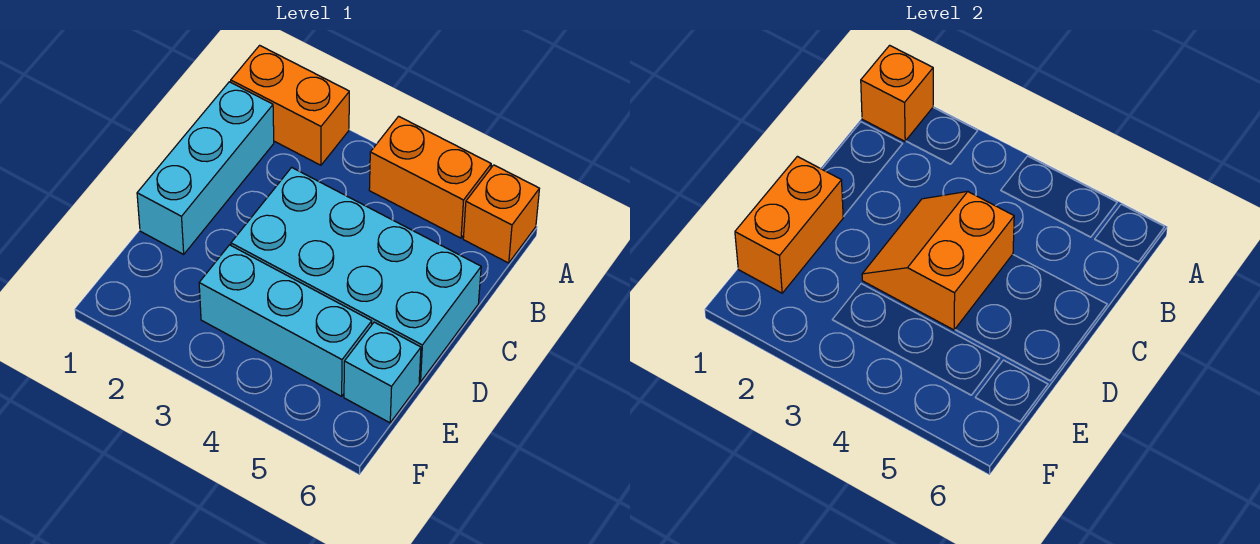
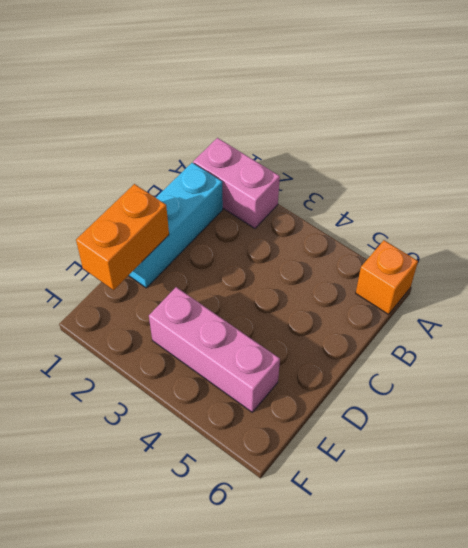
pink 1x2 brick [193,138,280,228] -> orange 1x2 brick [231,45,349,165]
pink 1x3 brick [149,287,280,412] -> cyan 1x3 brick [199,245,372,396]
none -> orange 1x2 brick [369,116,491,238]
none -> cyan 2x4 brick [231,167,481,382]

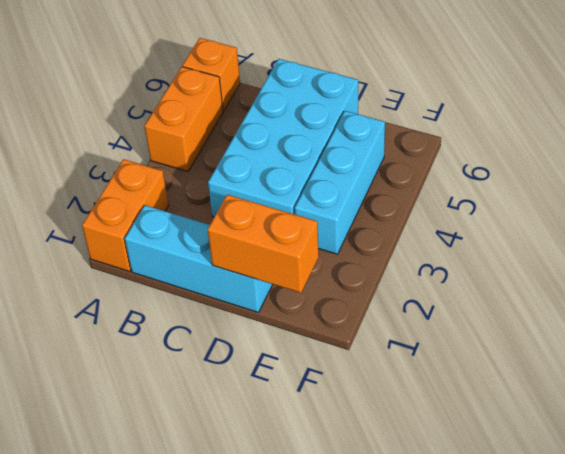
none -> cyan 1x1 brick [344,322,421,423]
none -> orange 1x1 brick [861,45,933,141]

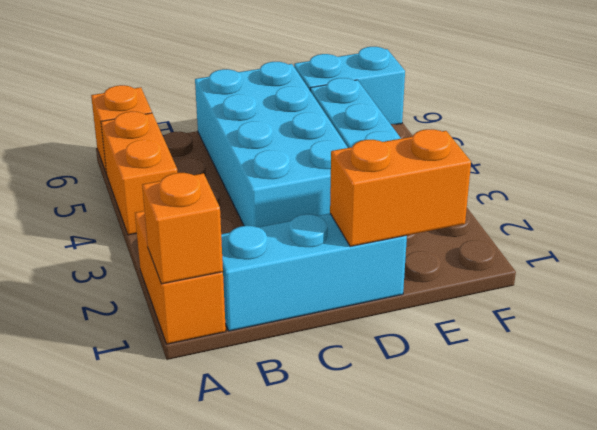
cyan 1x2 brick [294,47,405,125] -> cyan 1x1 brick [344,322,421,423]
none -> orange 2x2 slope [862,191,1014,330]

